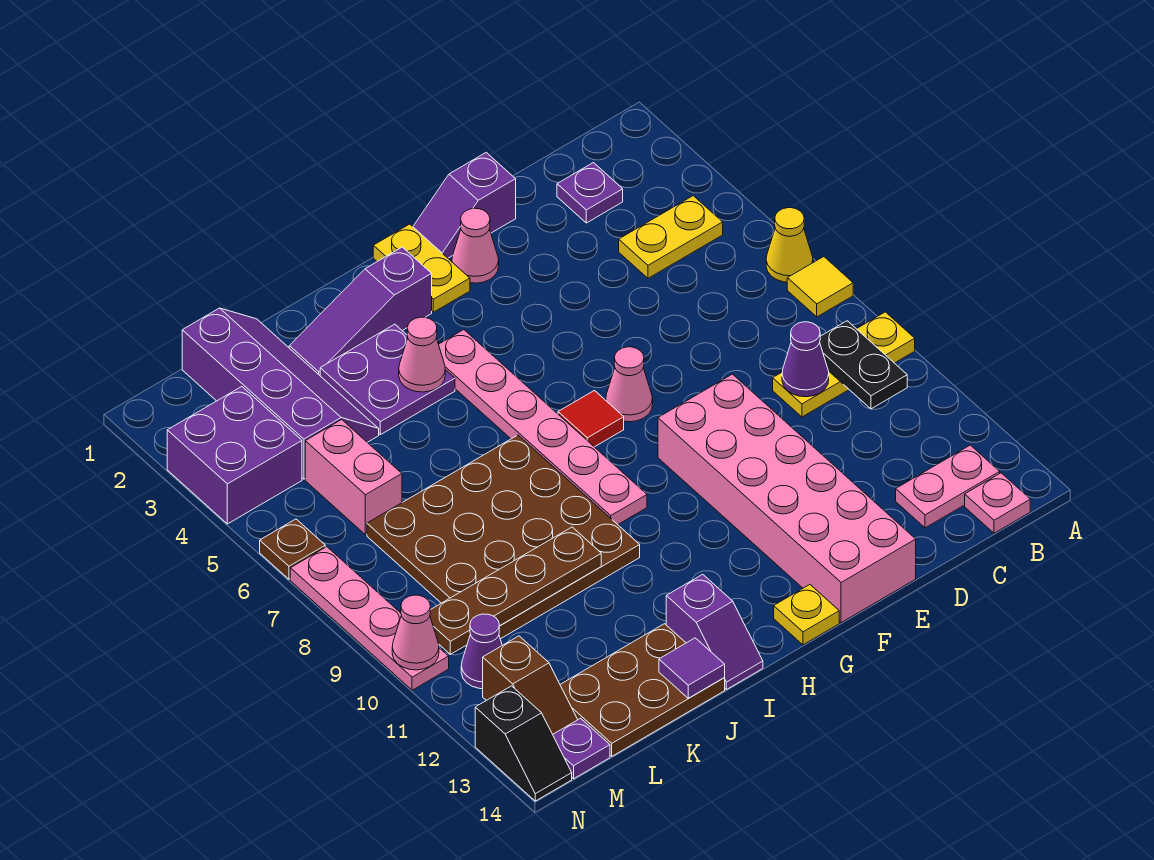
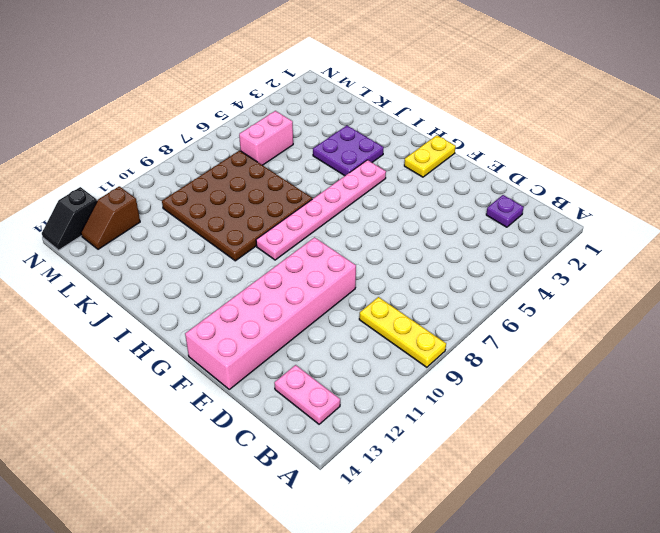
none -> yellow 1x1 cone [766,208,813,282]
none -> yellow 1x1 tile [787,257,853,317]
none -> yellow 1x2 plate [619,196,723,278]
none -> pink 1x1 plate [965,473,1030,533]

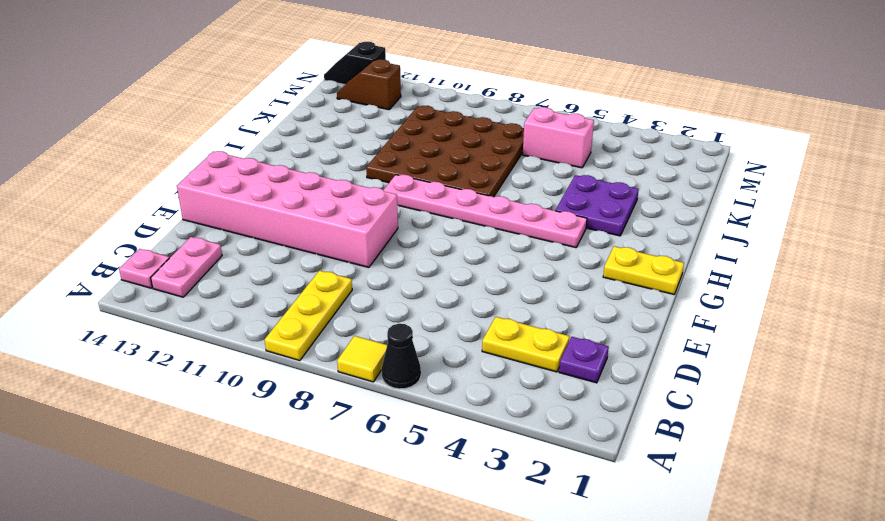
black 1x1 cone [382,324,421,389] -> yellow 1x1 cone [766,208,813,282]
yellow 1x2 plate [482,317,570,372] -> yellow 1x2 plate turned to [619,196,723,278]
none -> purple 1x2 slope [413,153,516,258]
none -> pink 1x1 cone [452,208,499,283]
none -> pink 1x1 cone [606,347,653,422]
none -> red 1x1 tile [558,391,624,447]

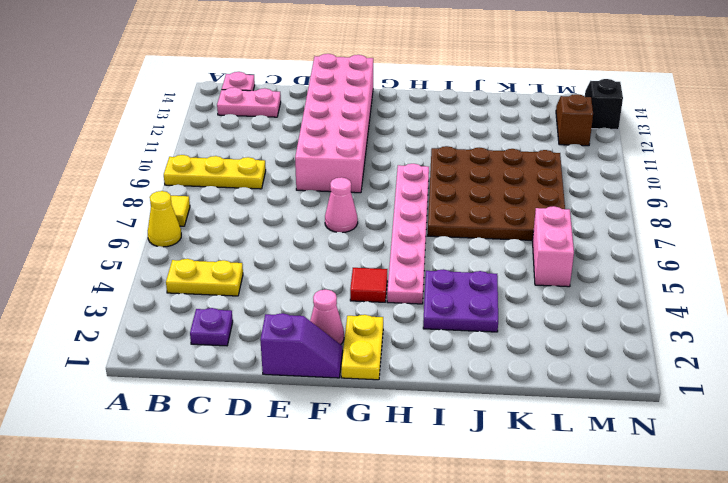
red 1x1 tile [350,268,387,302] -> red 1x1 tile moved to [558,391,624,447]
none -> yellow 1x1 plate [774,585,839,645]
none -> purple 1x3 slope [289,247,432,375]
none -> purple 1x2 slope [666,574,763,690]
none -> brown 2x3 plate [560,624,725,756]

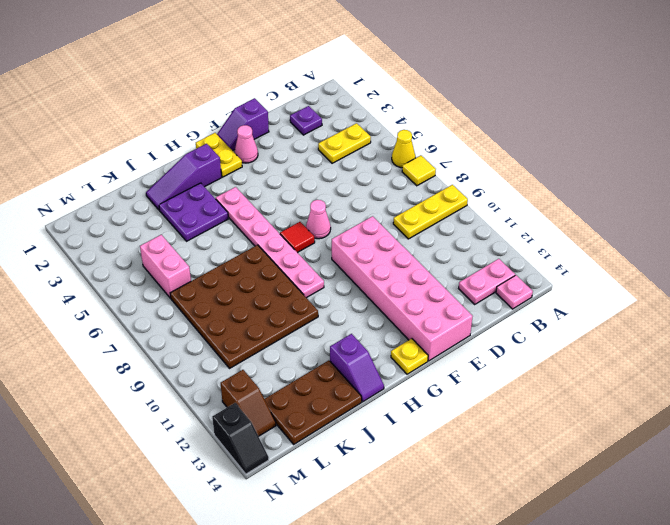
none -> purple 2x4 slope [182,308,379,479]
none -> purple 2x2 brick [167,387,302,524]
none -> purple 1x1 cone [461,614,502,689]
none -> purple 1x1 plate [553,718,610,779]

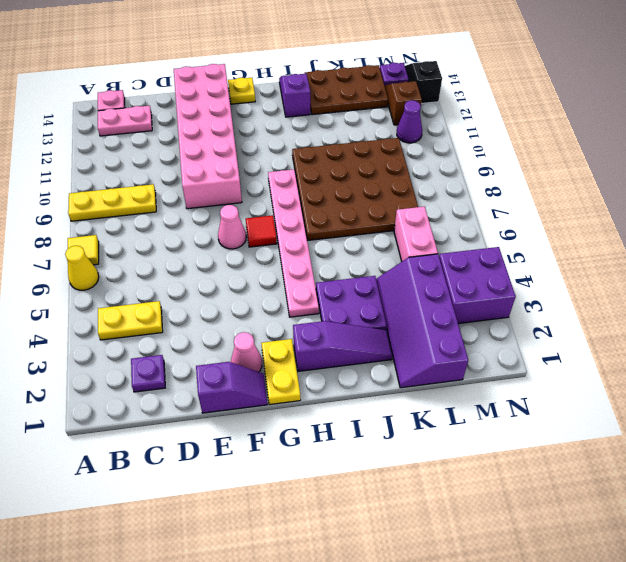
none -> brown 1x1 plate [260,519,325,579]
none -> pink 1x4 plate [290,547,449,690]
none -> black 1x2 plate [820,321,907,409]
none -> purple 1x1 cone [782,322,829,397]

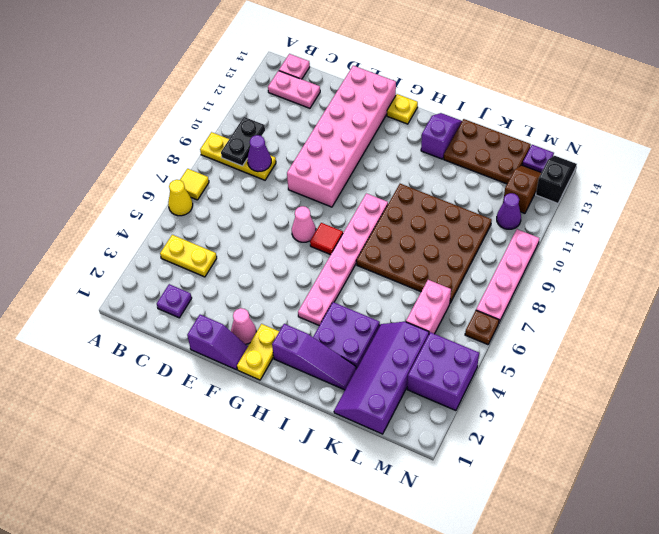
none -> pink 1x1 cone [399,317,445,392]
none -> brown 1x4 plate [430,527,601,655]
none -> purple 1x1 tile [659,638,725,698]
none -> pink 1x1 cone [392,595,439,670]

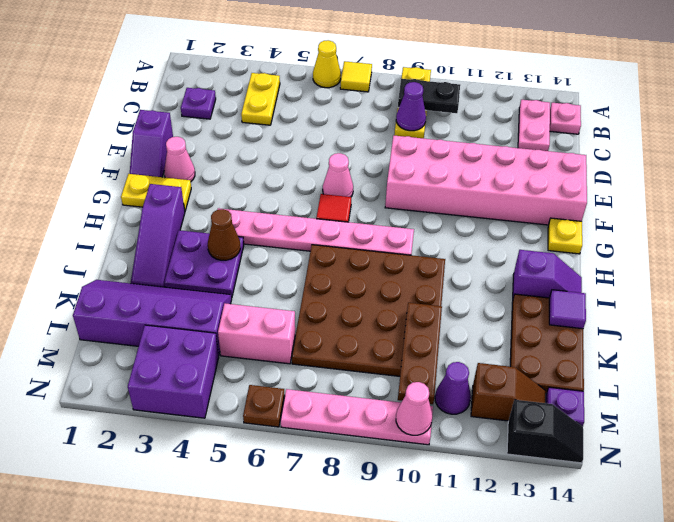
brown 1x1 cone [208,209,240,260] -> pink 1x1 cone [399,317,445,392]
brown 1x3 plate [398,303,442,404] -> brown 1x4 plate [430,527,601,655]

